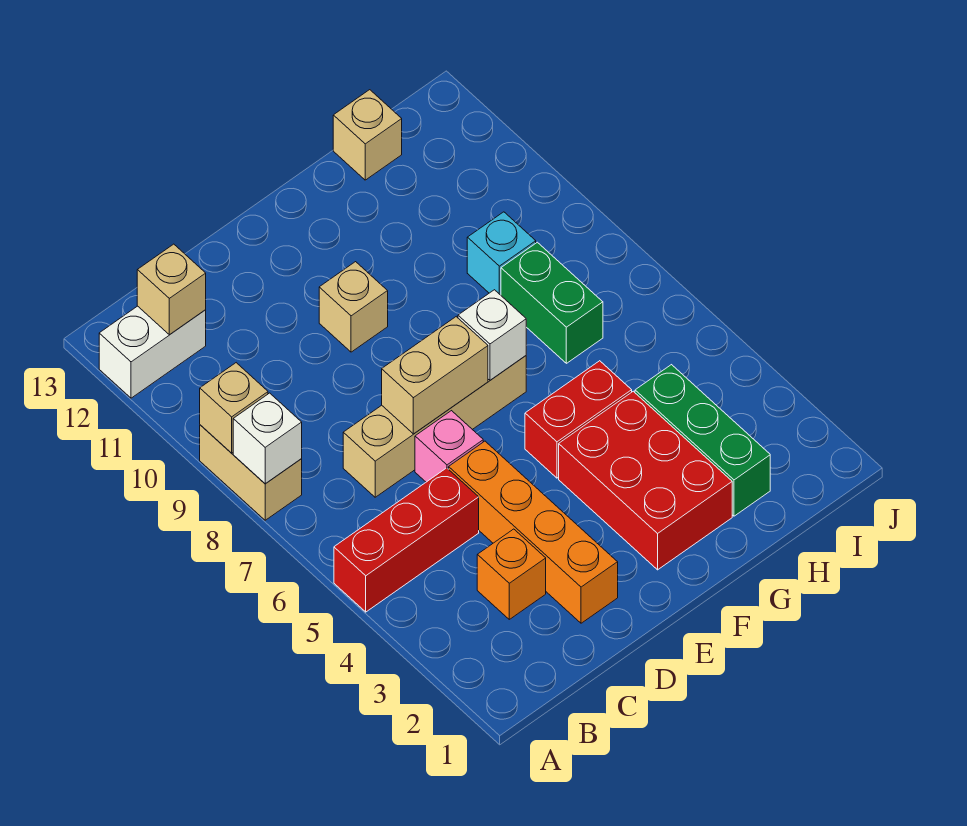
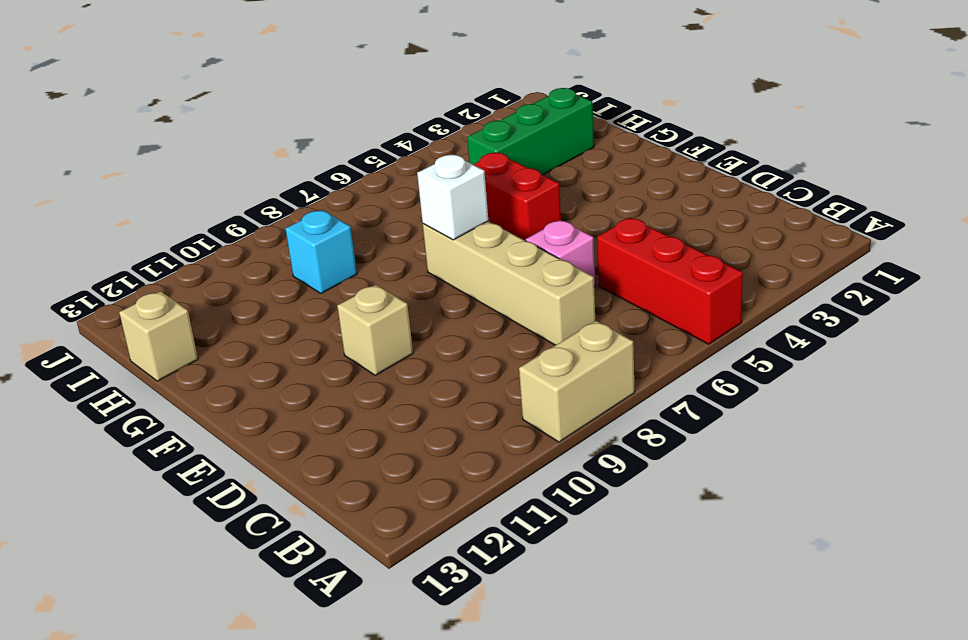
none -> white 1x2 brick [99,306,206,398]
none -> orange 1x1 brick [477,529,546,619]
none -> orange 1x4 brick [449,441,618,623]

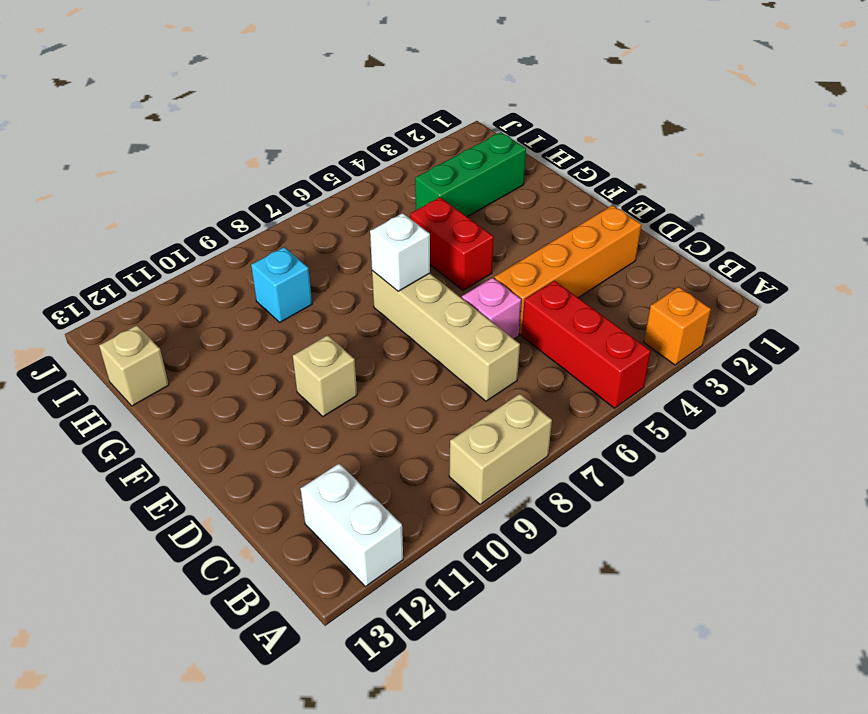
orange 1x1 brick [644,287,711,365] -> orange 1x1 brick moved to [477,529,546,619]
none -> red 2x3 brick [559,391,732,570]
none -> green 1x2 brick [501,242,603,363]
none -> white 1x1 brick [233,393,302,484]

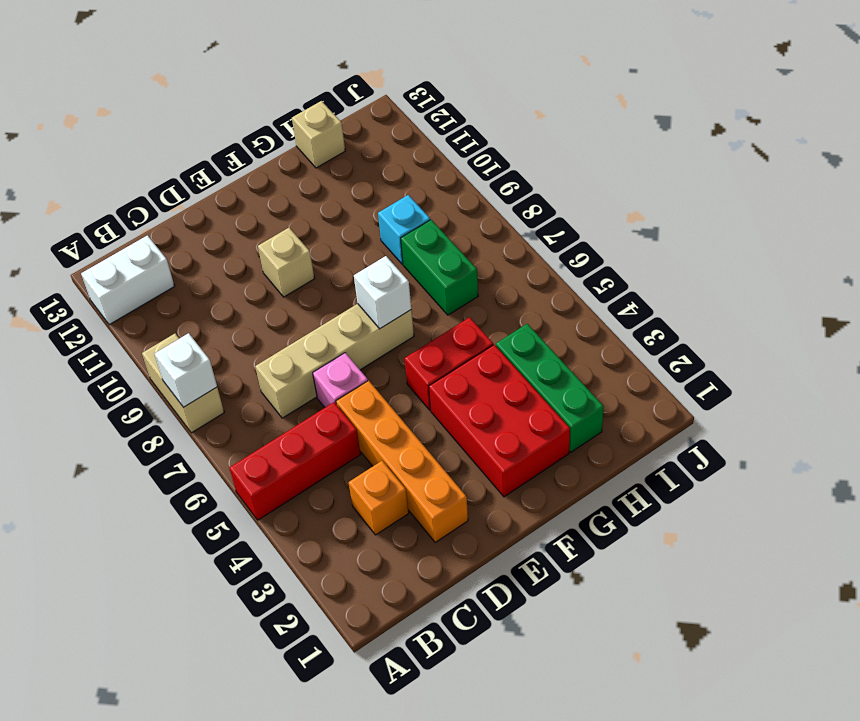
none -> tan 1x1 brick [200,363,268,453]
none -> tan 1x1 brick [137,244,206,335]
none -> tan 1x2 brick [382,317,488,434]

